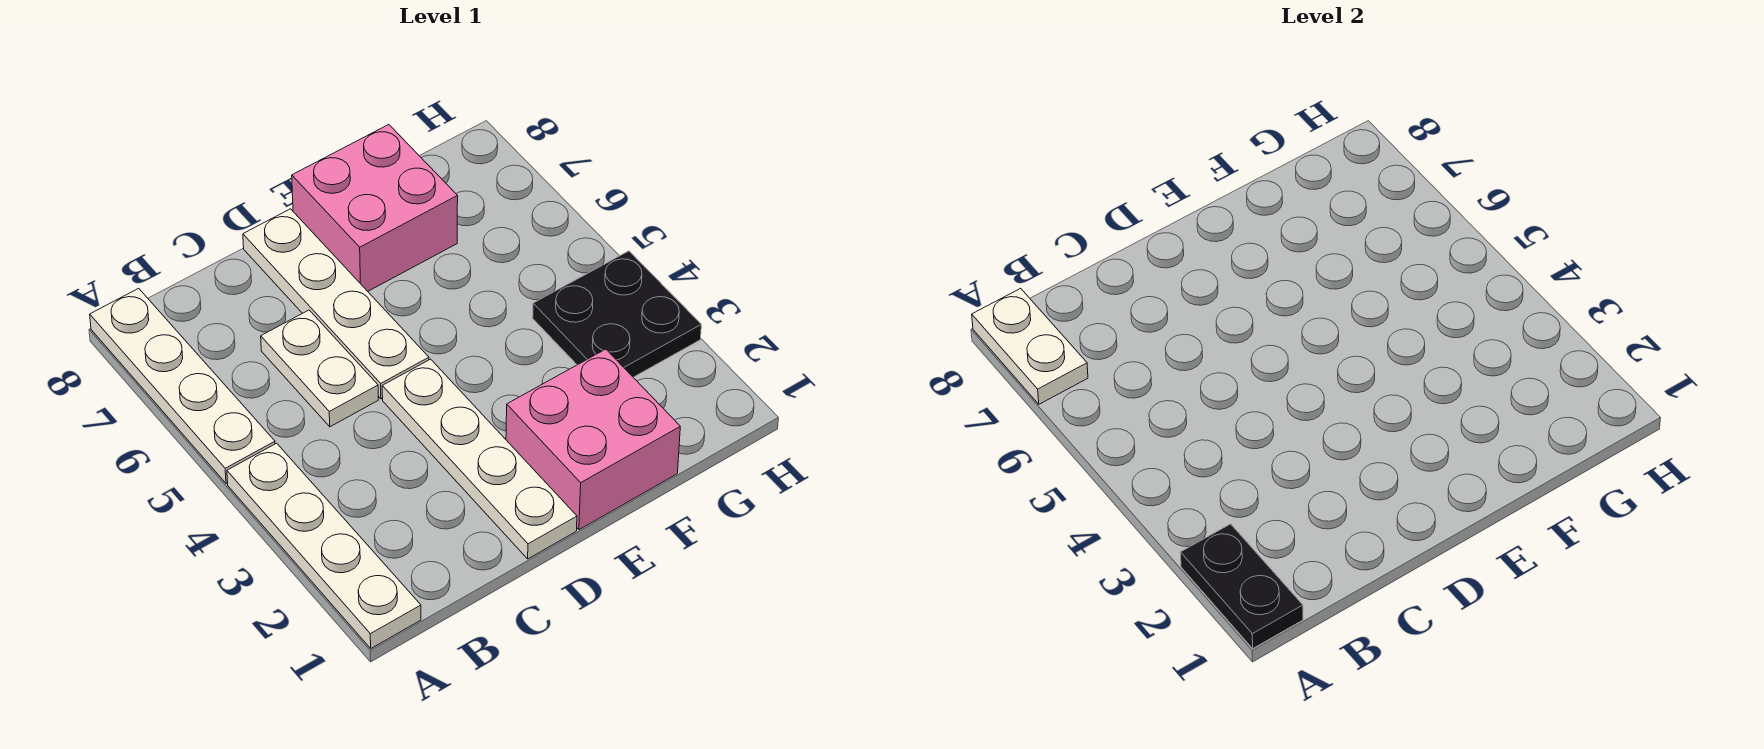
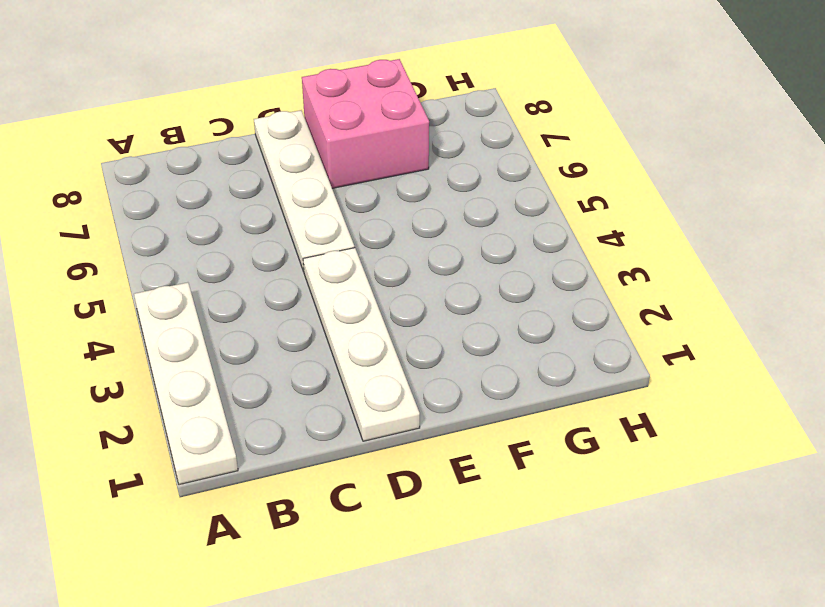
none -> white 1x4 plate [90,288,275,484]
none -> white 1x2 plate [261,310,378,427]

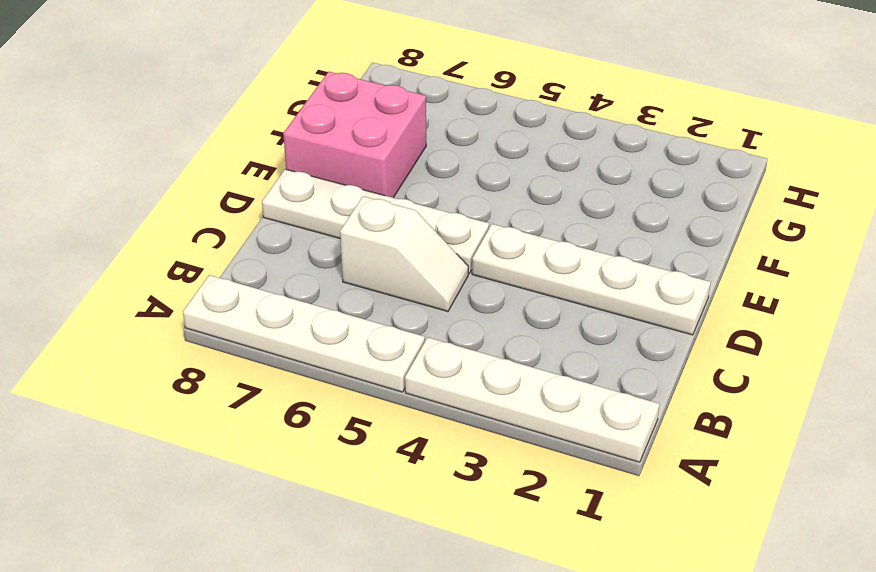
white 1x2 slope [340,196,468,311] -> white 1x2 plate [261,310,378,427]
none -> pink 2x2 brick [506,349,680,530]
none -> black 2x2 plate [533,251,701,377]

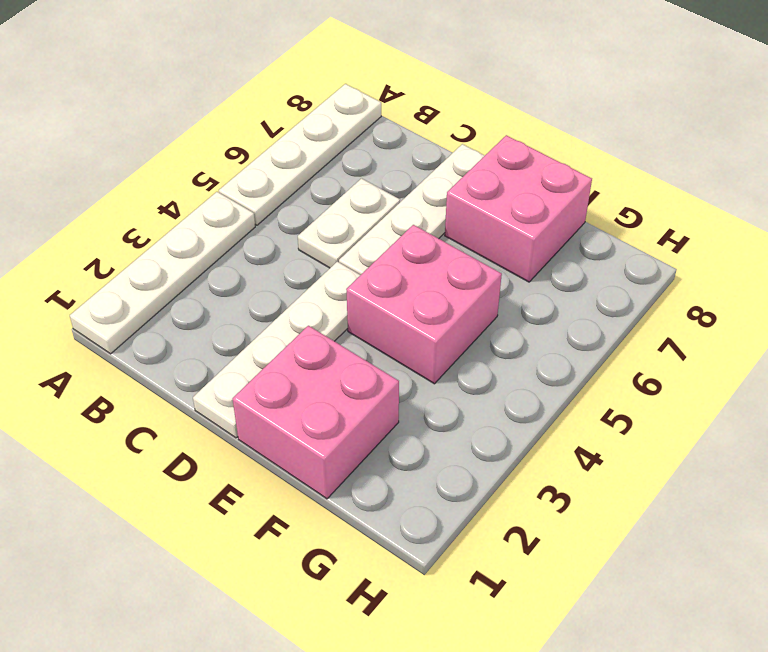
pink 2x2 brick [346,225,502,384] -> none
none -> black 2x2 plate [533,251,701,377]
none -> black 1x2 plate [1181,524,1303,648]

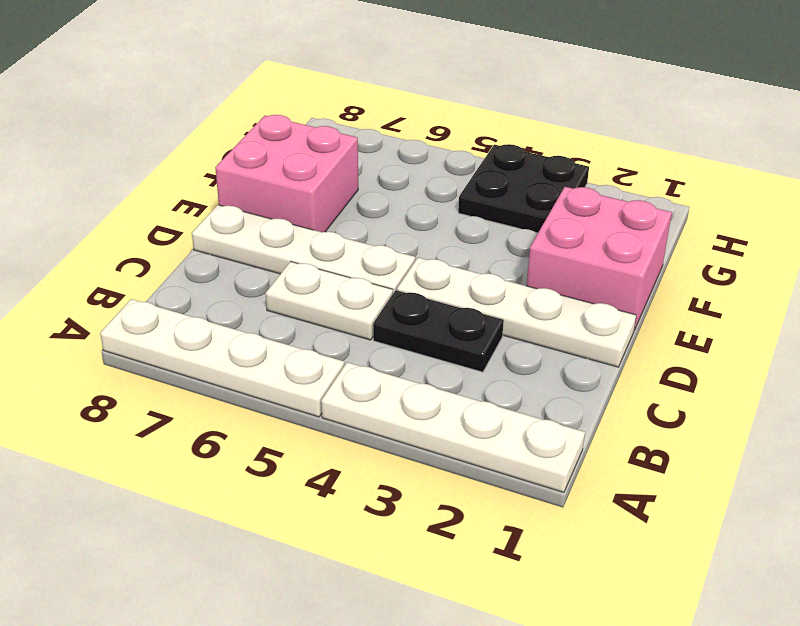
black 1x2 plate [373,290,504,372] -> black 1x2 plate moved to [1181,524,1303,648]
none -> white 1x2 plate [972,288,1088,404]

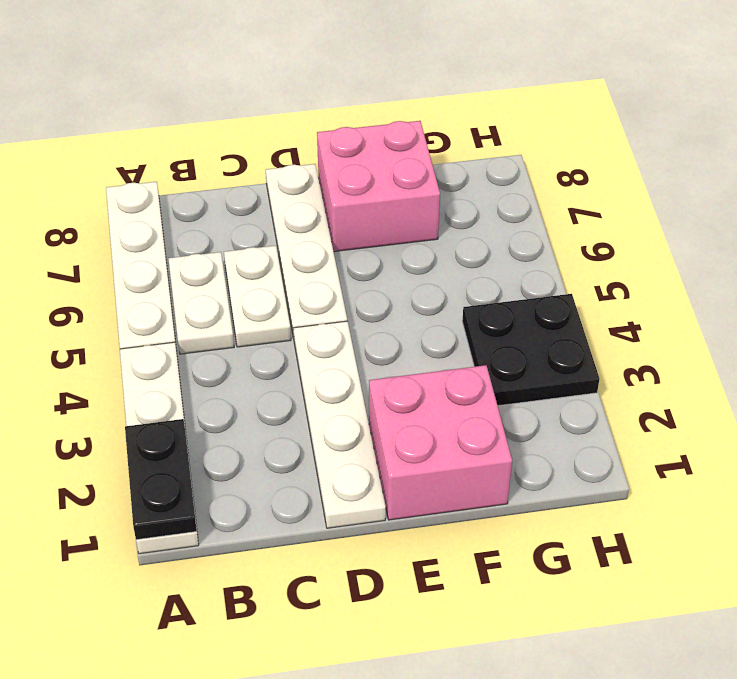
white 1x2 plate [168,252,234,354] -> white 1x2 plate moved to [972,288,1088,404]

